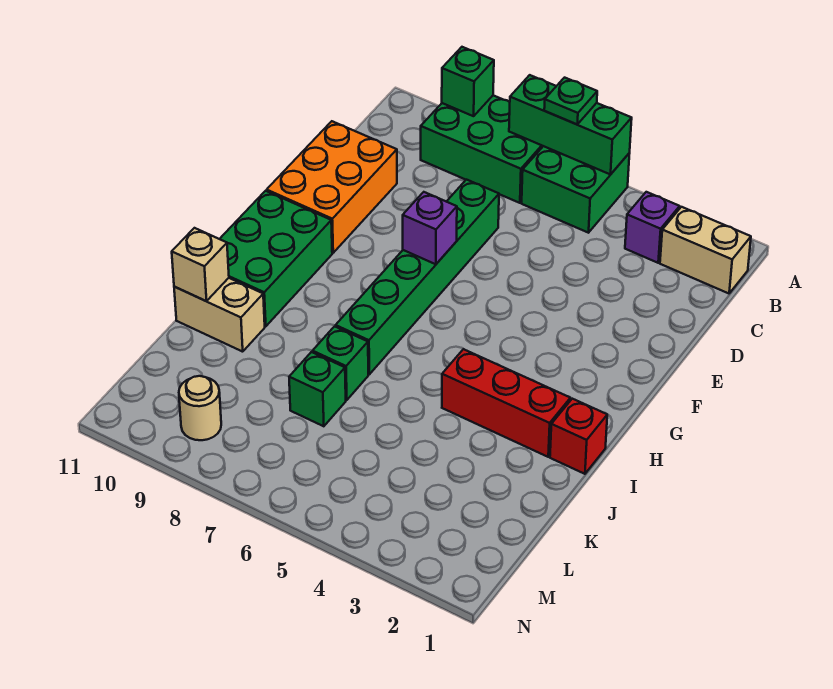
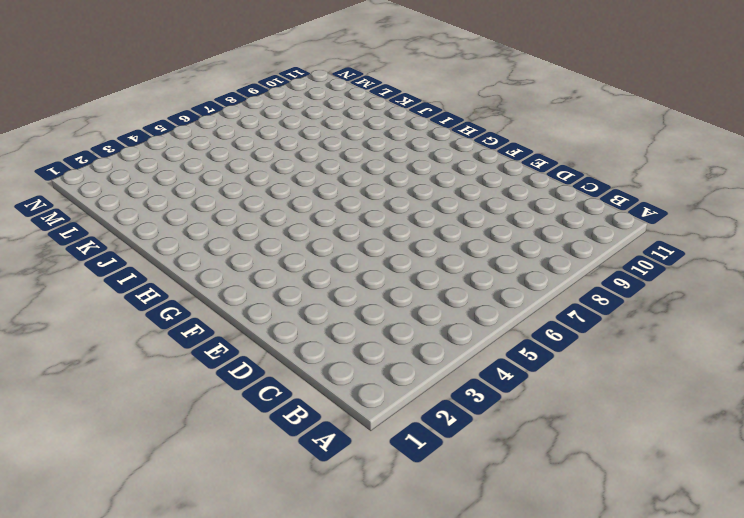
none -> green 2x2 brick [522,146,630,233]
none -> green 2x3 brick [421,95,543,203]
none -> tan 1x2 brick [660,207,751,293]

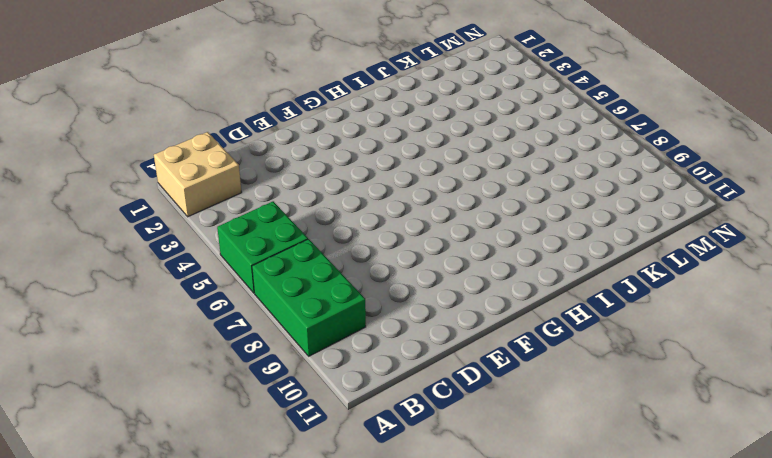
tan 2x2 brick [154,132,242,217] -> tan 1x2 brick [660,207,751,293]
none -> purple 1x1 brick [625,192,680,263]
none -> green 1x6 brick [336,180,499,374]
none -> orange 2x3 brick [267,121,397,253]

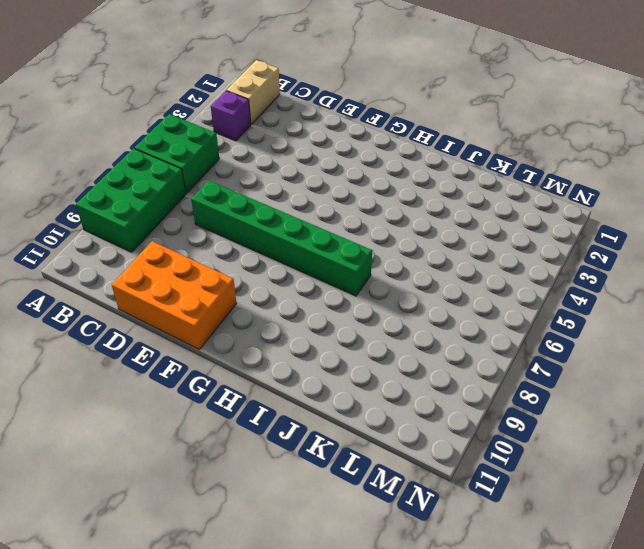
none -> green 2x3 brick [220,191,332,326]
none -> red 1x1 brick [550,399,607,474]
none -> red 1x3 brick [442,349,570,457]

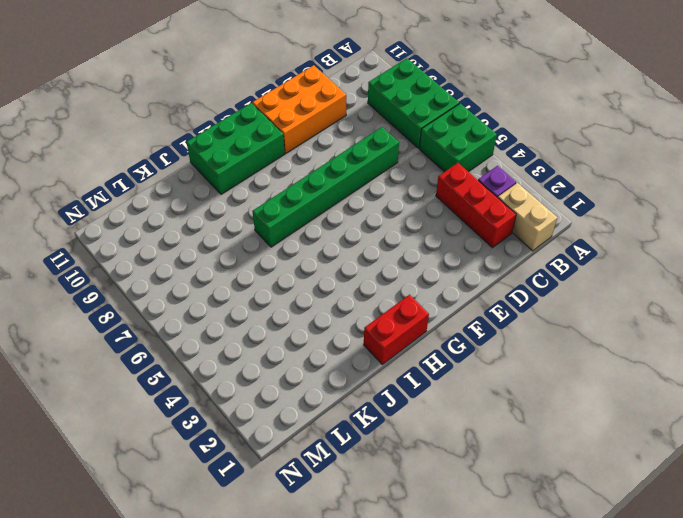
red 1x3 brick [436,163,516,248] -> red 1x3 brick moved to [442,349,570,457]
red 1x2 brick [364,295,429,364] -> red 1x1 brick [550,399,607,474]
none -> green 1x1 brick [313,326,368,400]
none -> tan 1x2 brick [174,278,265,352]
none -> green 1x1 brick [289,352,346,426]

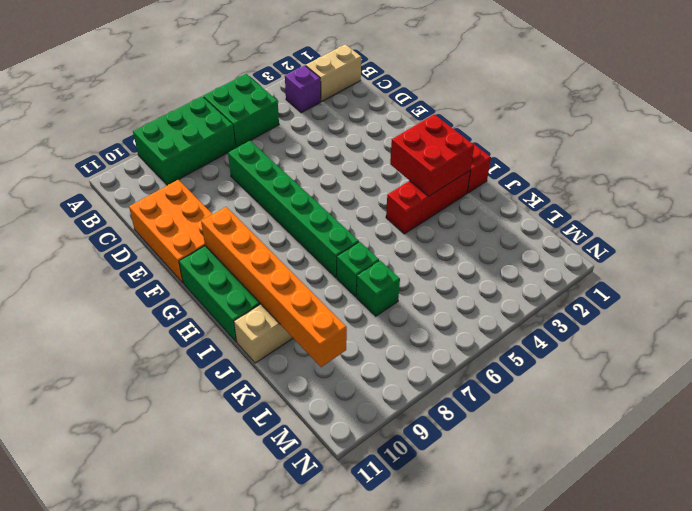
orange 1x6 brick [201,207,347,367] -> none
red 2x2 brick [390,114,474,196] -> none
none -> tan 1x1 round brick [179,376,221,440]
none -> green 1x3 brick [509,75,632,174]
none -> green 1x1 brick [442,47,494,116]

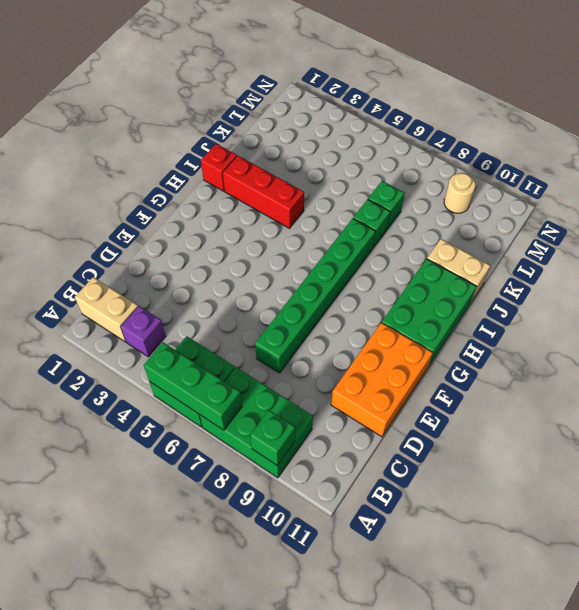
none -> purple 1x1 brick [403,192,457,264]
none -> tan 1x1 brick [172,228,229,301]
none -> green 1x1 plate [544,78,597,124]

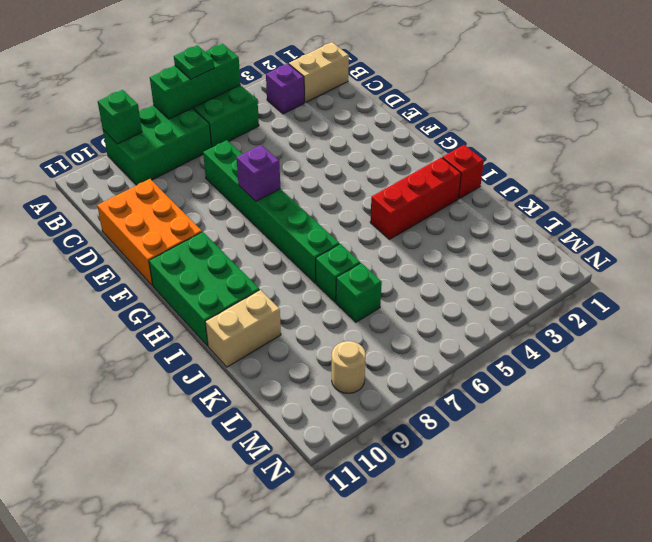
none -> tan 1x1 brick [172,228,229,301]

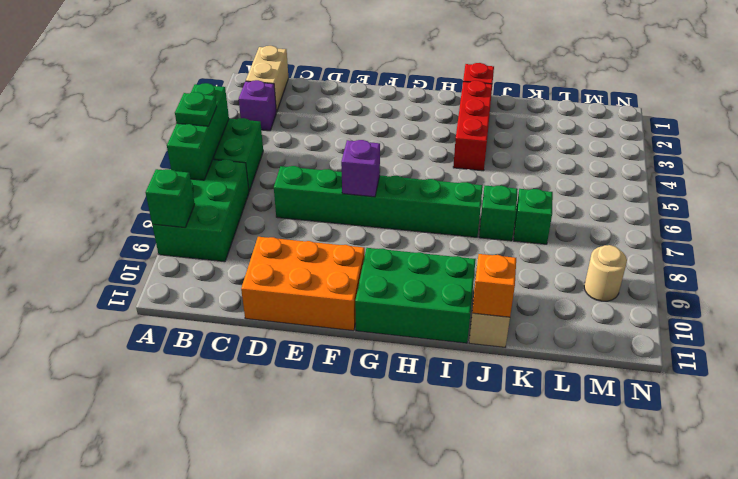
orange 1x1 brick [472,254,516,317] -> tan 1x1 brick [172,228,229,301]

